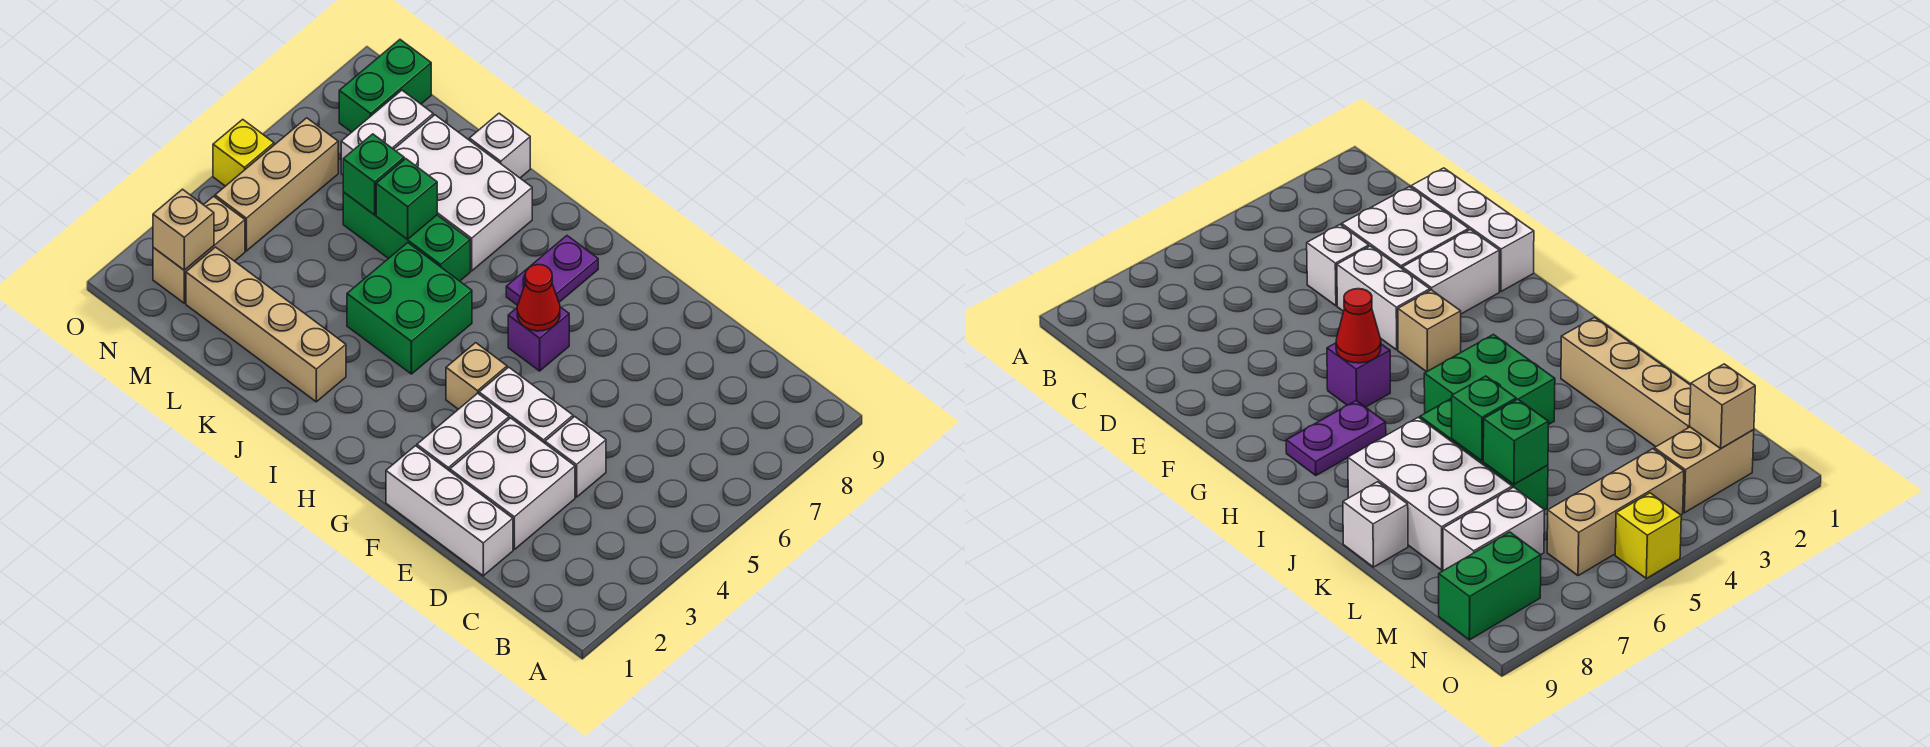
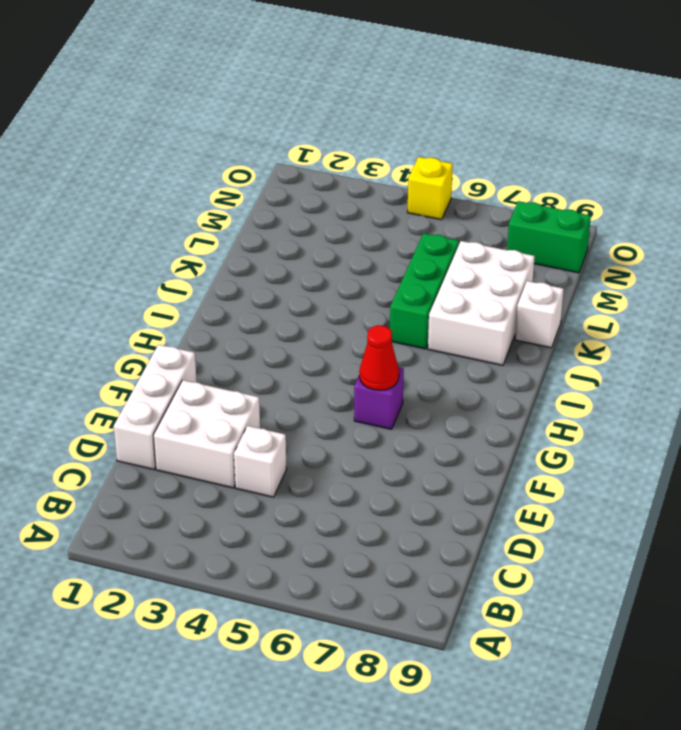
none -> white 1x2 brick [479,367,573,443]
none -> white 1x2 brick [417,393,509,471]
none -> tan 1x1 brick [446,343,507,409]

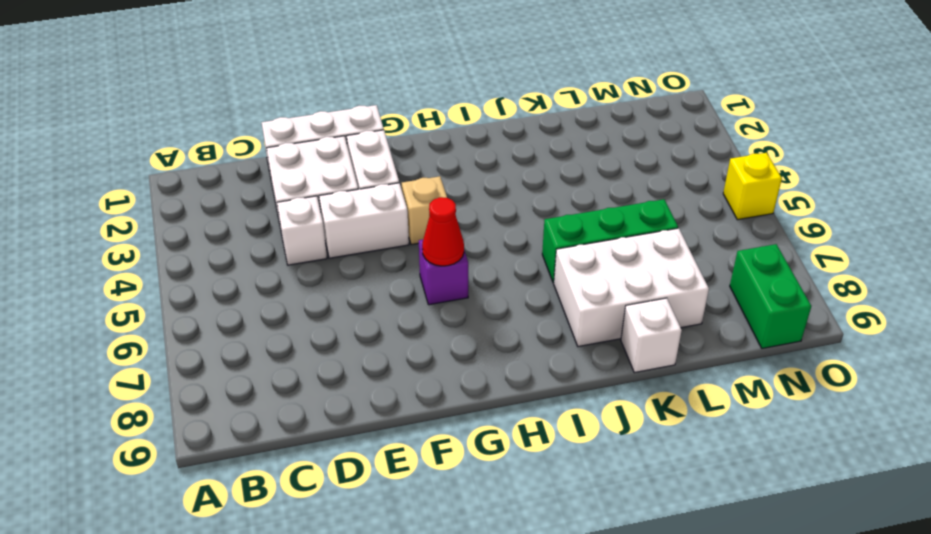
none -> purple 1x2 plate [506,236,598,305]
none -> green 2x2 brick [347,243,472,374]
none -> tan 1x4 brick [186,247,346,402]

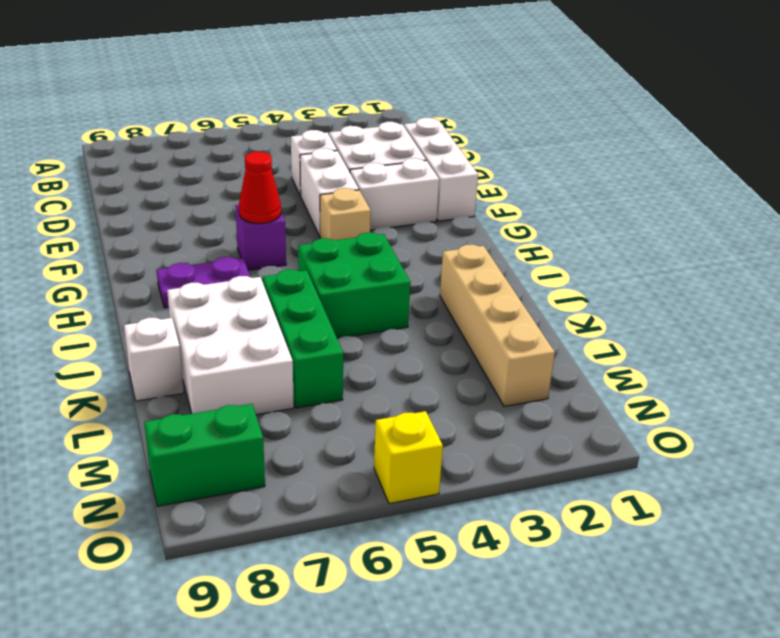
none -> white 1x2 brick [341,90,433,175]
none -> tan 1x2 brick [153,196,245,303]
none -> tan 1x3 brick [215,118,338,251]

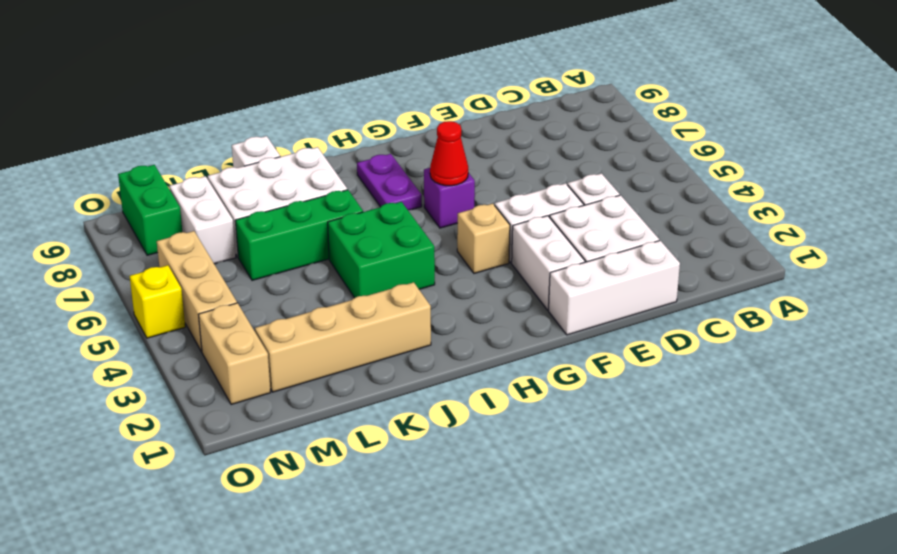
none -> green 1x1 brick [376,159,437,239]
none -> green 1x1 brick [343,134,404,215]
none -> tan 1x1 brick [153,189,214,270]

